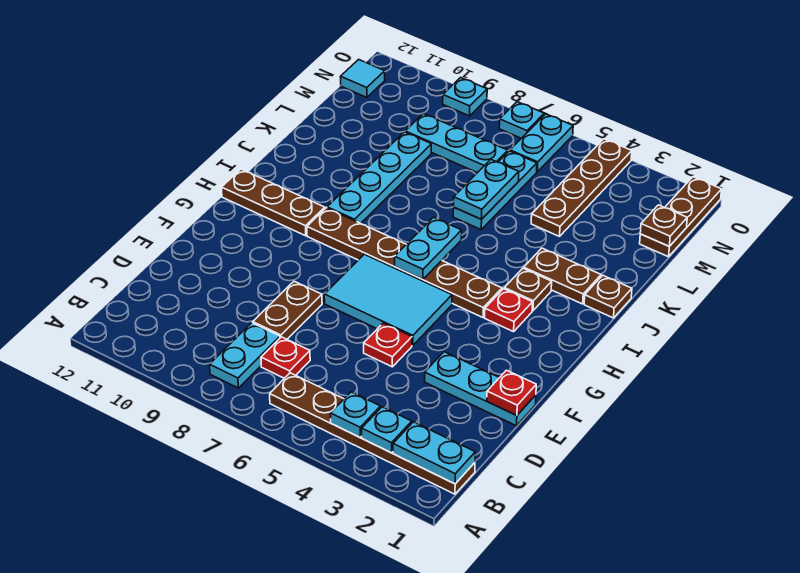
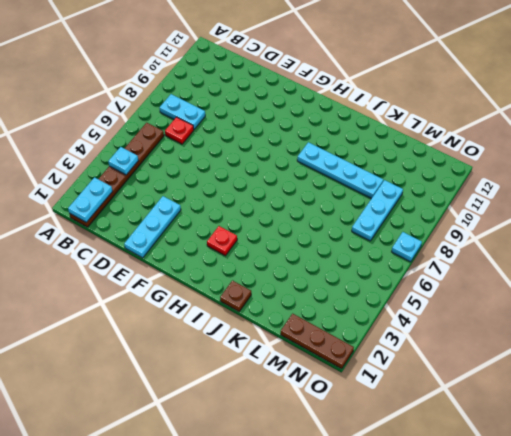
none -> brown 1x2 plate [253,281,322,339]
none -> red 1x1 plate [364,323,412,367]
none -> cyan 2x3 tile [324,254,452,345]

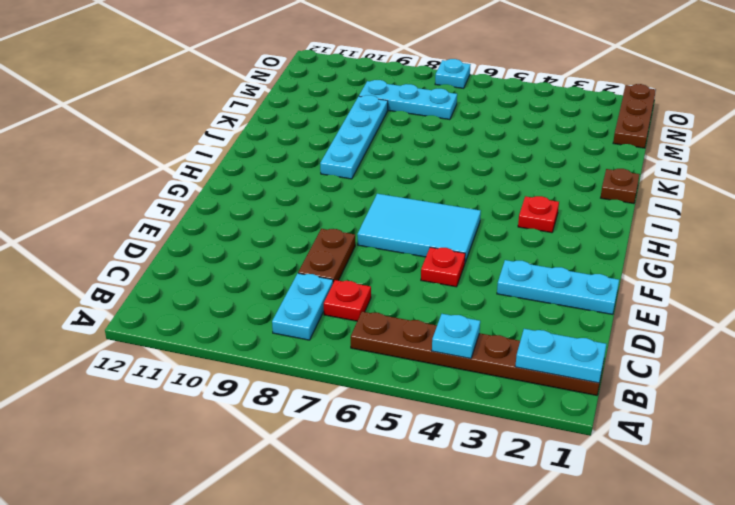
none -> brown 1x6 plate [307,208,502,317]
none -> brown 1x3 plate [221,169,325,236]
none -> brown 1x1 plate [504,268,552,311]

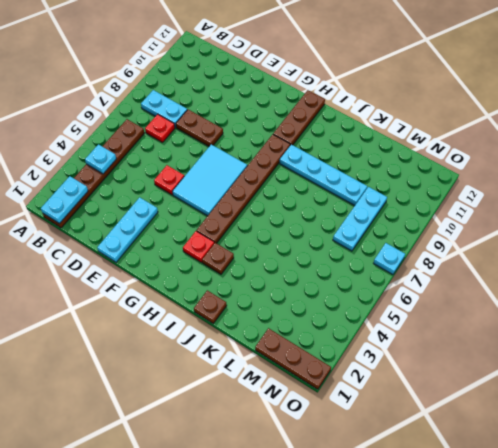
none -> brown 1x2 plate [524,248,601,304]
none -> cyan 1x3 plate [453,151,537,229]
none -> brown 1x4 plate [531,139,632,236]

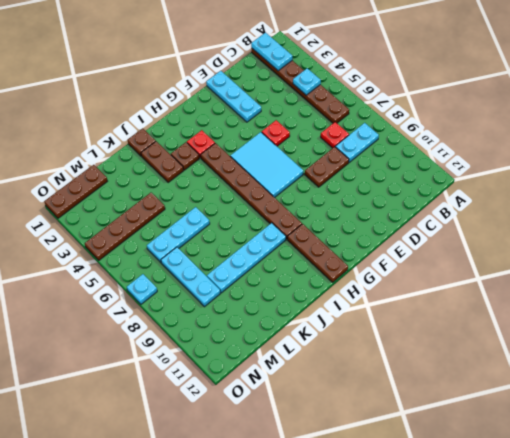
none -> cyan 1x2 plate [510,114,573,172]
none -> cyan 1x1 tile [340,60,385,97]
none -> cyan 1x1 plate [443,78,487,116]

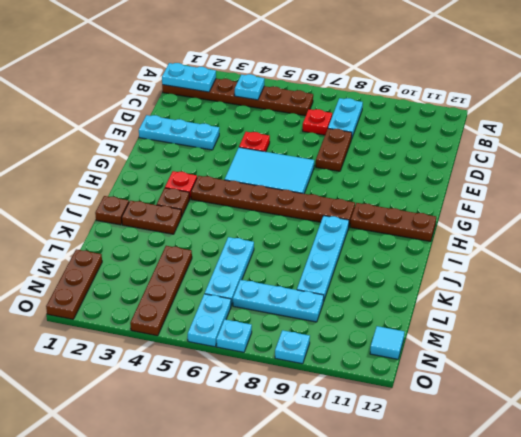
none -> cyan 1x1 plate [362,407,412,453]
none -> red 1x1 plate [487,370,536,416]
none -> cyan 1x2 plate [395,217,462,279]

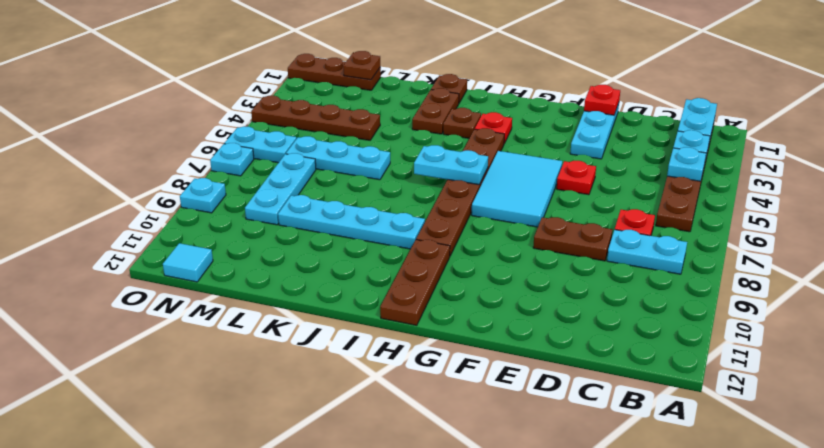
none -> cyan 1x2 plate [454,160,519,219]

